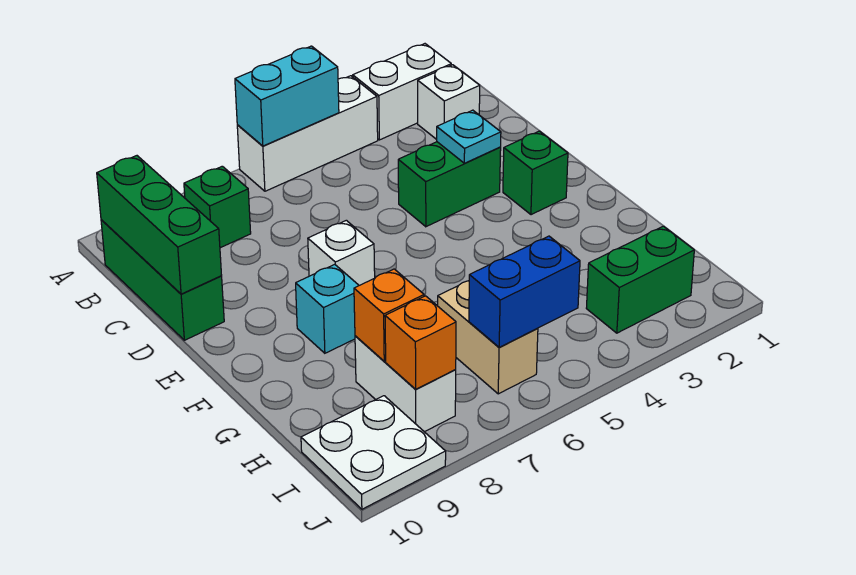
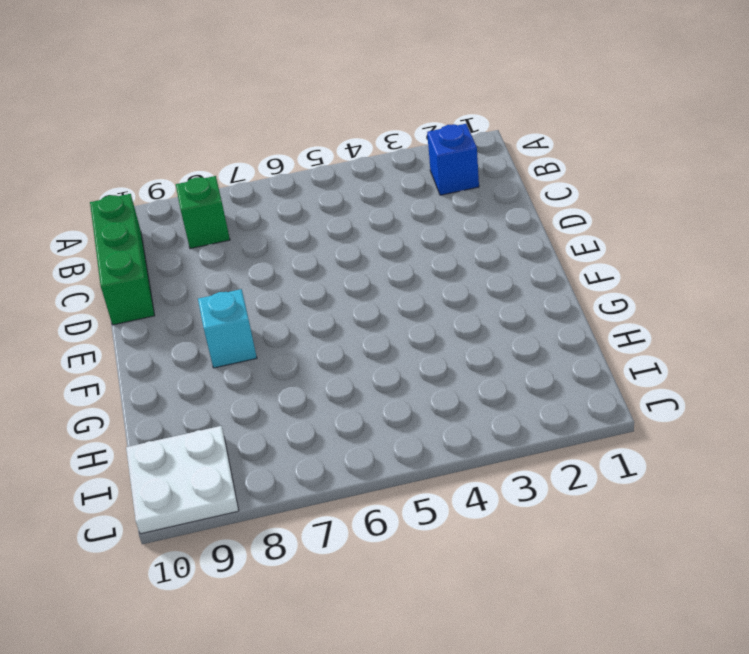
blue 1x1 brick [427,124,479,195] -> white 1x1 brick [418,65,480,139]
none -> white 1x2 brick [353,44,451,140]
none -> white 1x3 brick [237,76,378,191]
none -> green 1x2 brick [398,142,501,227]

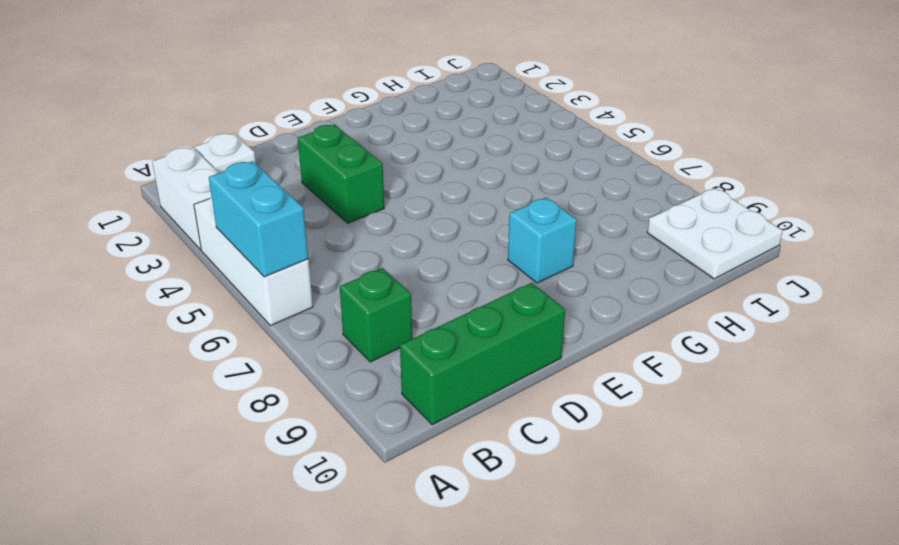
none -> green 1x1 brick [503,131,568,215]
none -> white 1x1 brick [308,220,375,285]
none -> tan 1x2 brick [438,281,538,394]

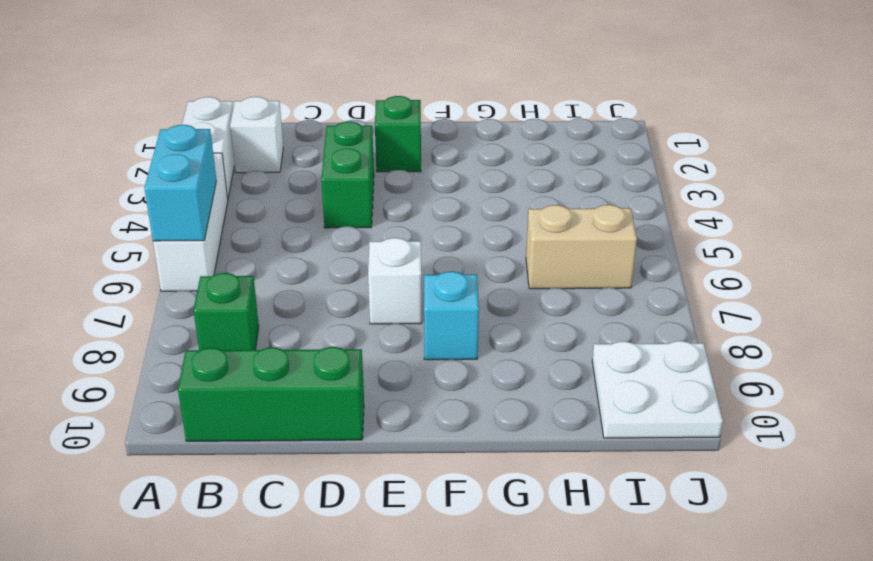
none -> white 1x2 brick [355,336,456,432]
none -> green 1x2 brick [586,226,694,333]
none -> green 1x3 brick [97,156,222,294]

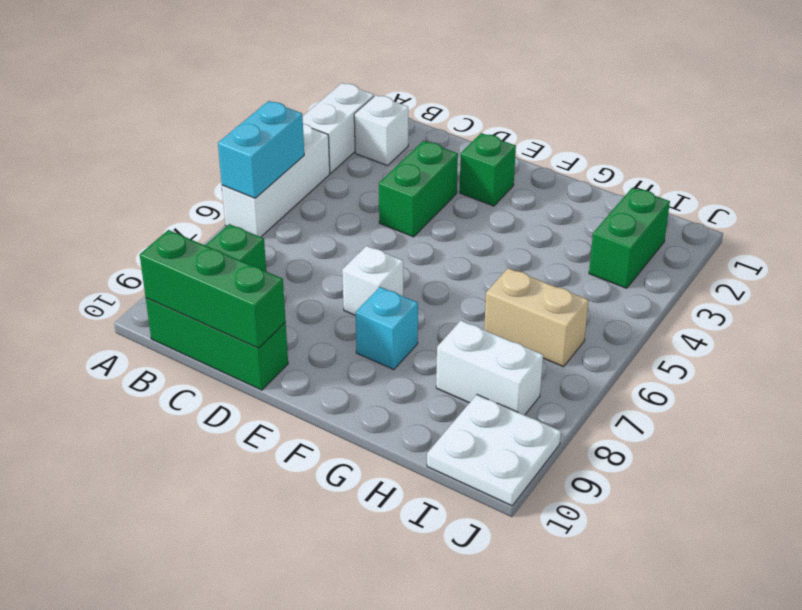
none -> cyan 1x1 plate [437,110,501,163]
none -> orange 1x1 brick [354,269,424,361]
none -> blue 1x2 brick [469,236,580,347]

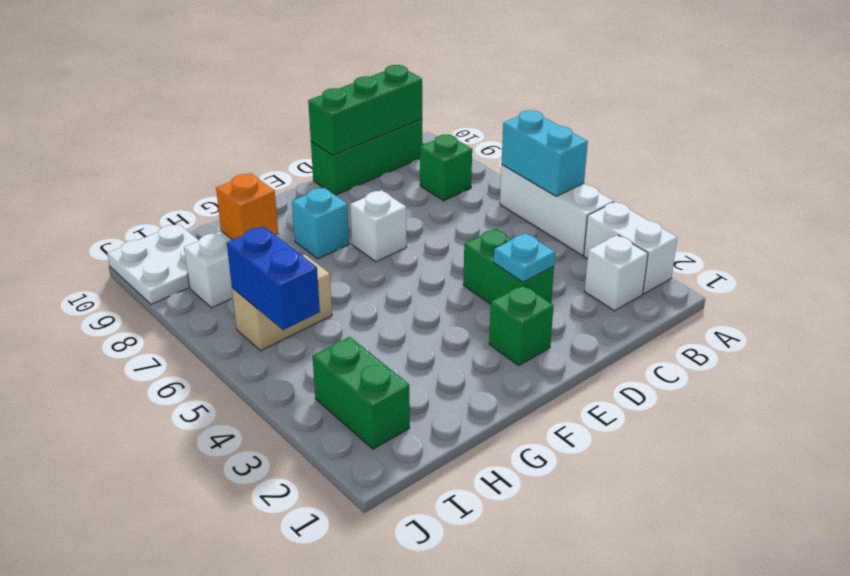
none -> orange 1x1 brick [385,296,456,389]

